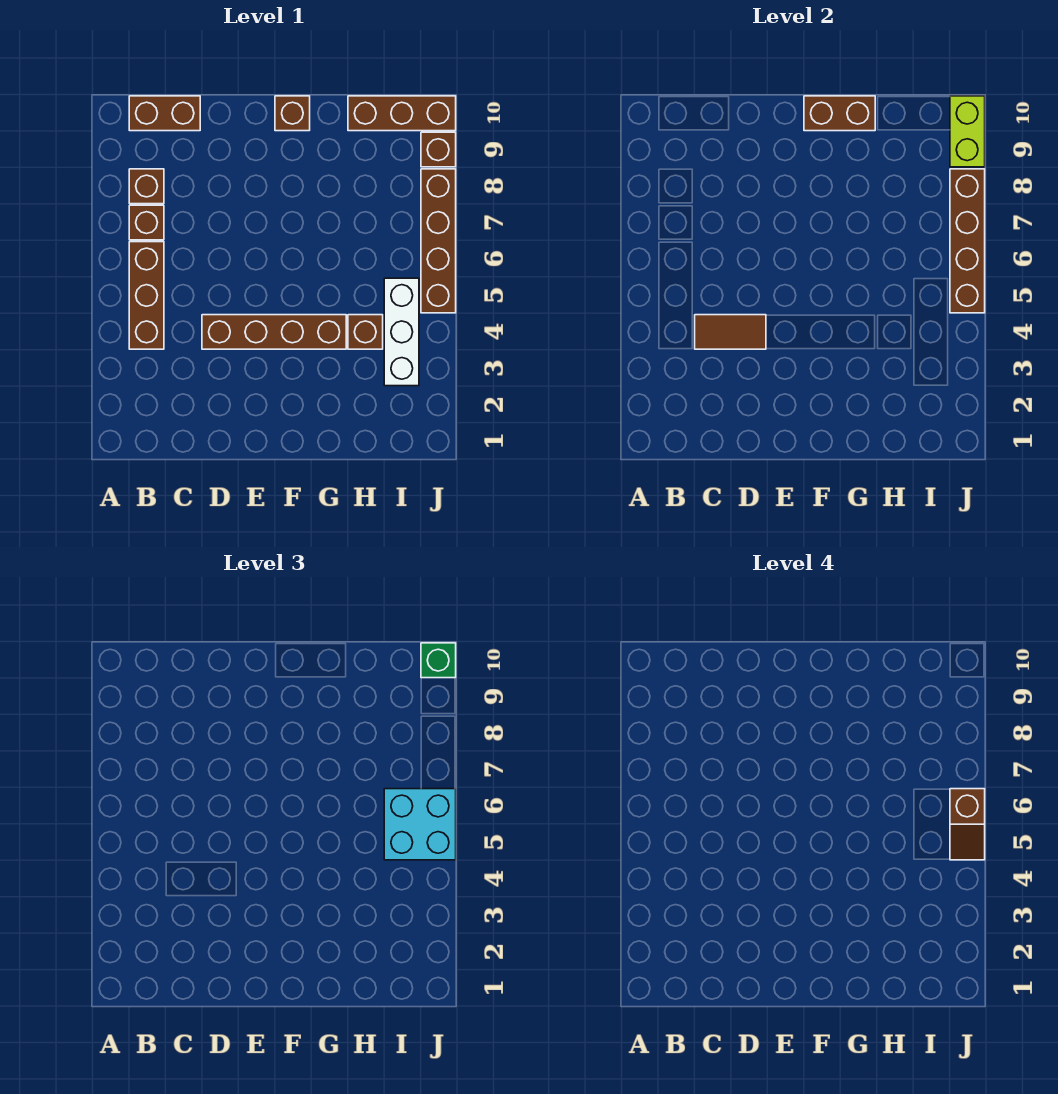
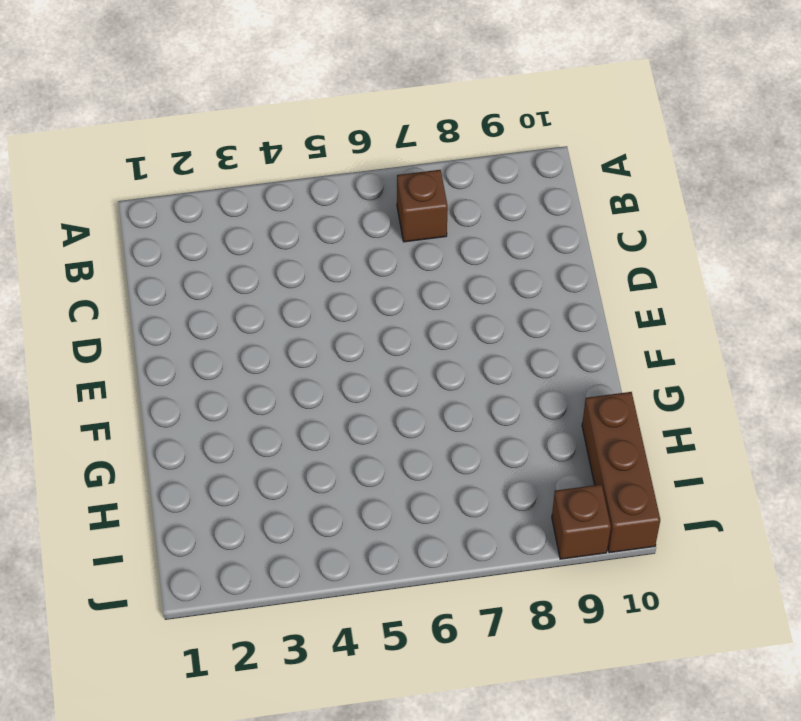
none -> brown 1x3 brick [129,242,164,349]
none -> brown 1x1 brick [129,169,164,204]
none -> brown 1x2 brick [129,96,200,131]

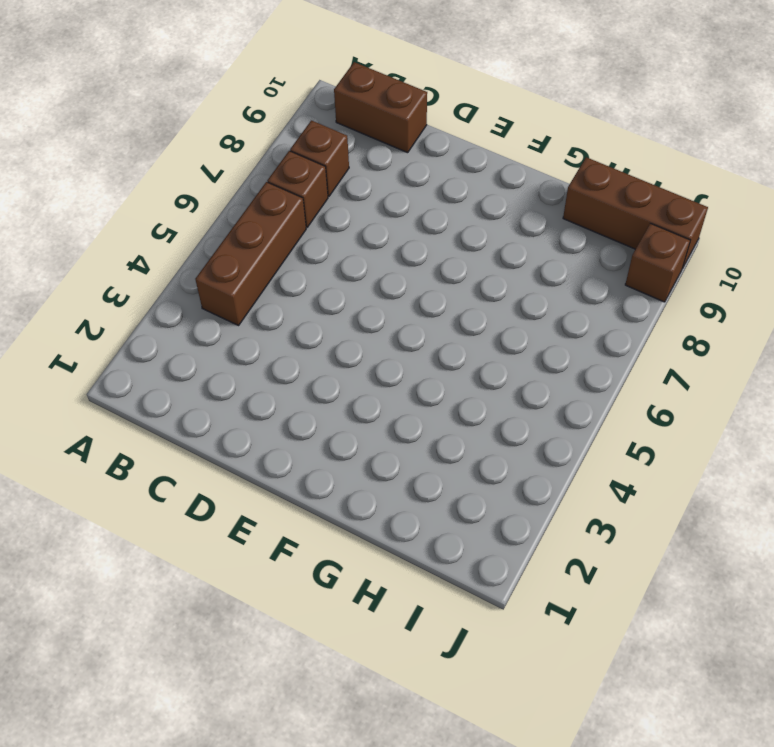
none -> brown 1x4 brick [202,315,346,349]
none -> brown 1x1 brick [275,96,310,131]
none -> brown 1x1 brick [348,315,383,349]

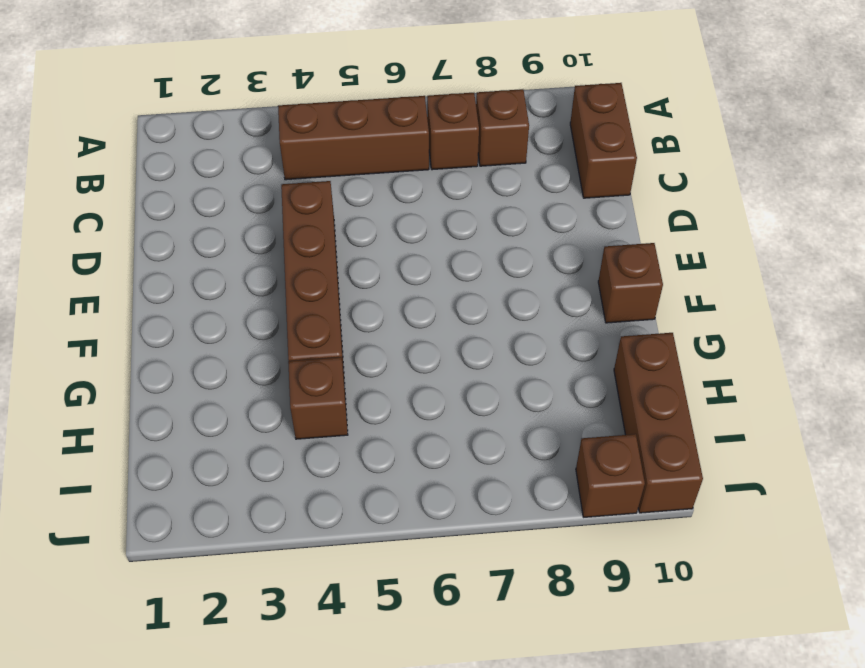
none -> white 1x3 brick [384,278,419,386]
none -> brown 1x4 brick [421,169,456,313]
none -> brown 1x2 tile [695,315,766,349]

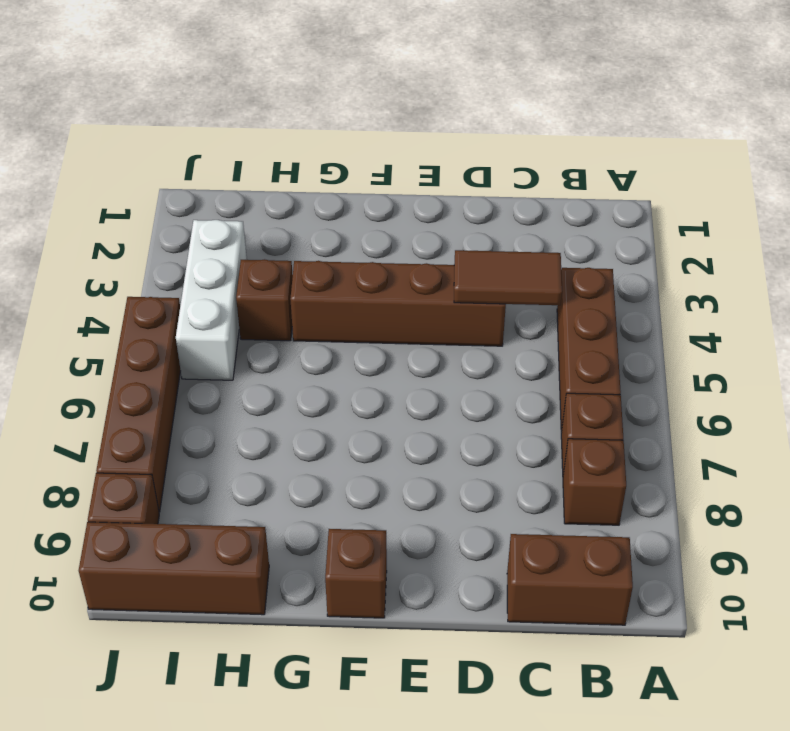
none -> brown 1x2 brick [804,96,875,131]
none -> brown 1x4 brick [950,169,985,313]
none -> lime 1x2 brick [950,96,985,167]

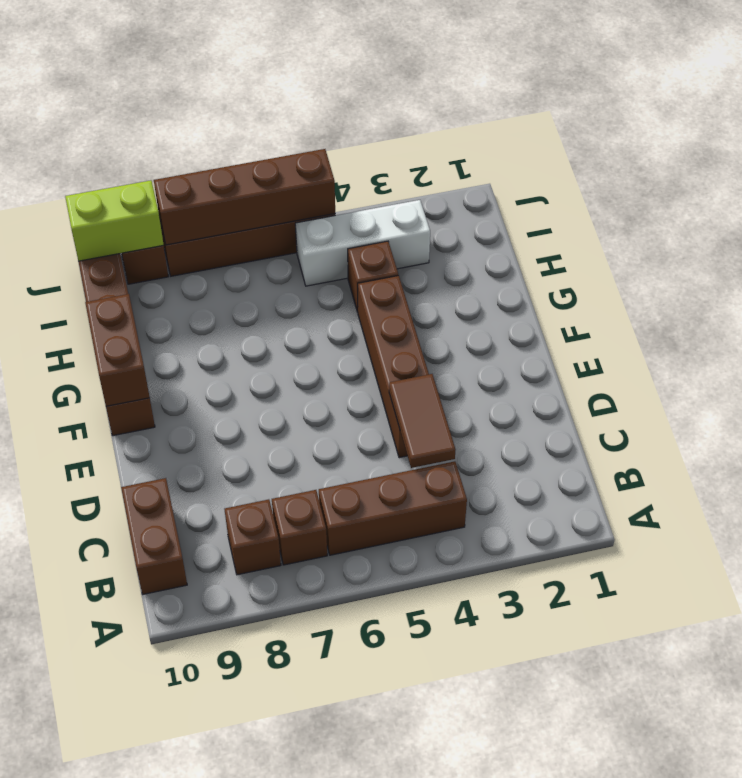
none -> cyan 2x2 brick [384,789,456,860]
none -> green 1x1 brick [421,643,456,678]
none -> brown 1x2 slope [950,789,985,860]

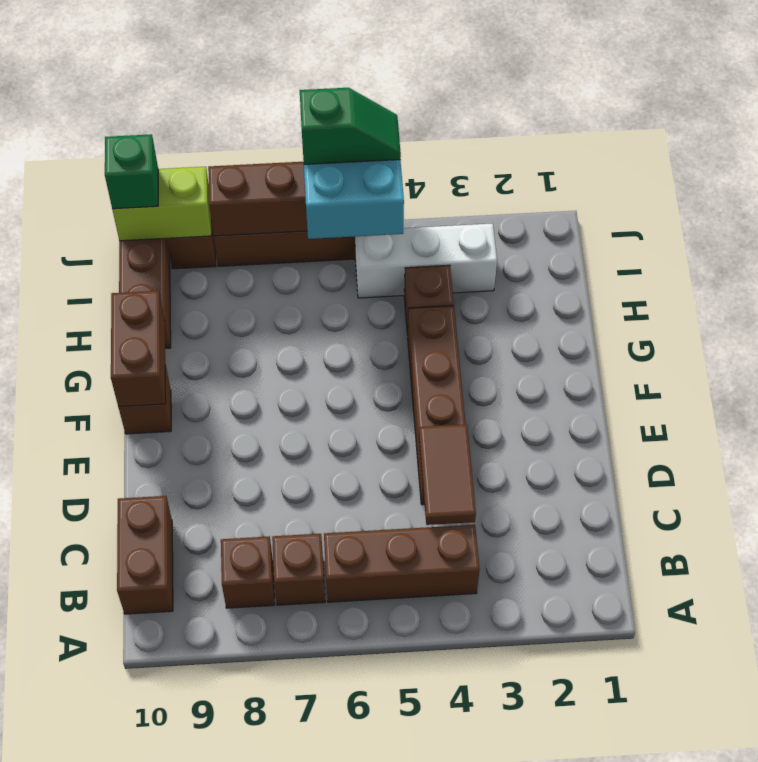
green 1x2 slope [300,88,401,164] -> brown 1x2 slope [950,789,985,860]

